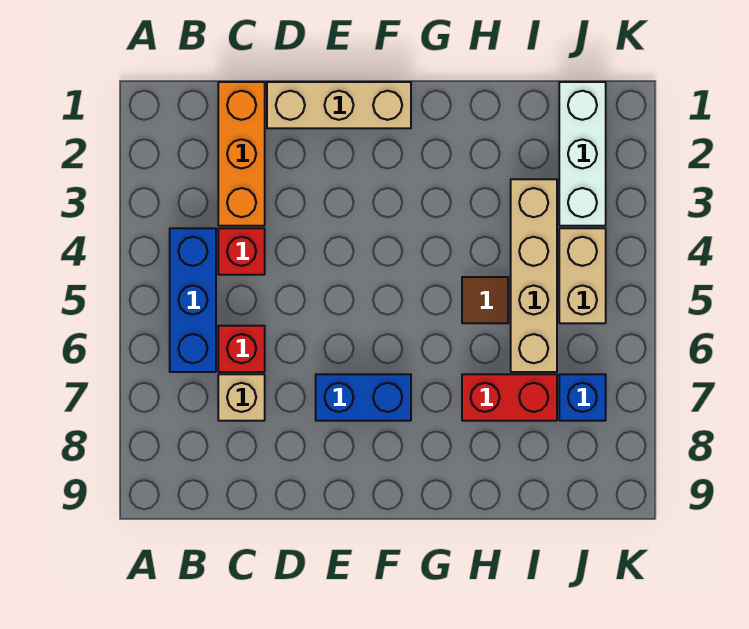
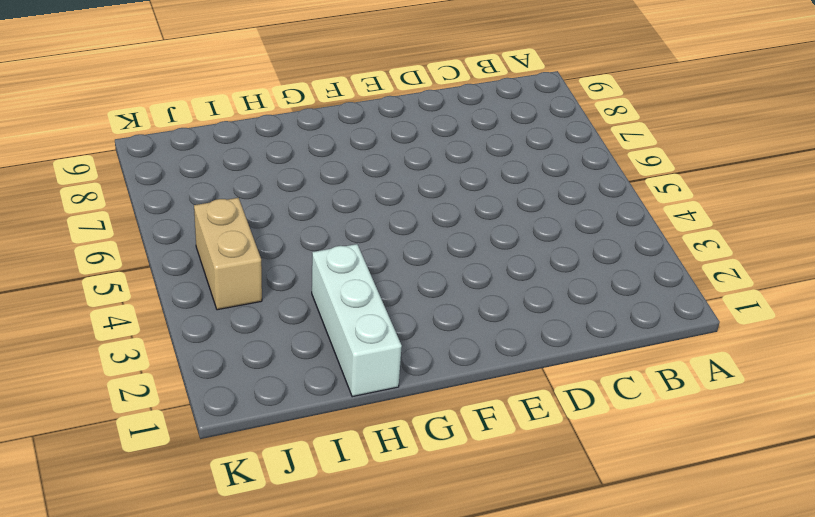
white 1x3 brick [312,244,402,397] -> white 1x3 brick moved to [559,82,606,226]
none -> blue 1x3 brick [170,228,216,372]
none -> orange 1x3 brick [218,82,265,226]
none -> red 1x1 brick [218,228,265,275]

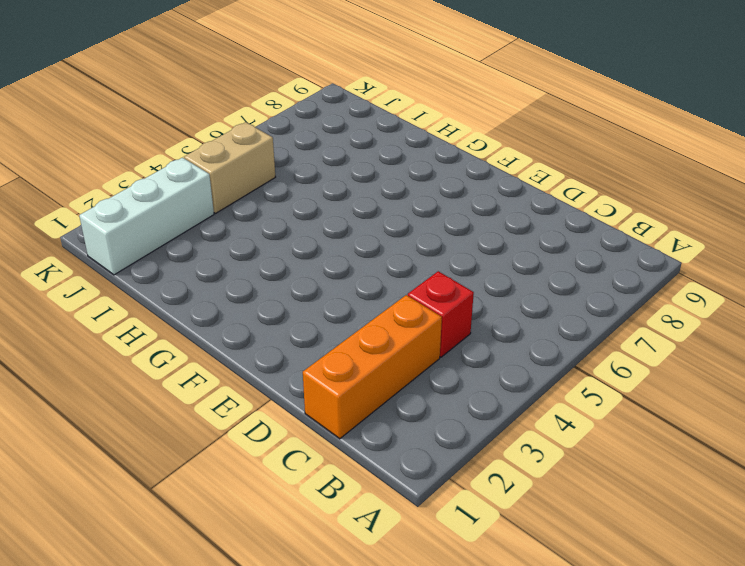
none -> blue 1x3 brick [170,228,216,372]
none -> red 1x1 brick [218,326,265,372]
none -> tan 1x1 brick [218,374,265,421]

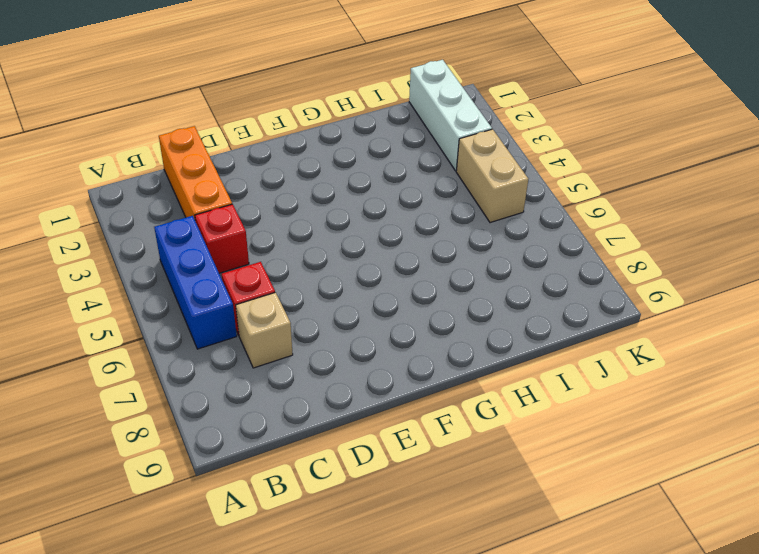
none -> tan 1x3 brick [267,82,411,128]
none -> blue 1x2 brick [316,374,411,421]
none -> brown 1x1 tile [462,277,508,323]

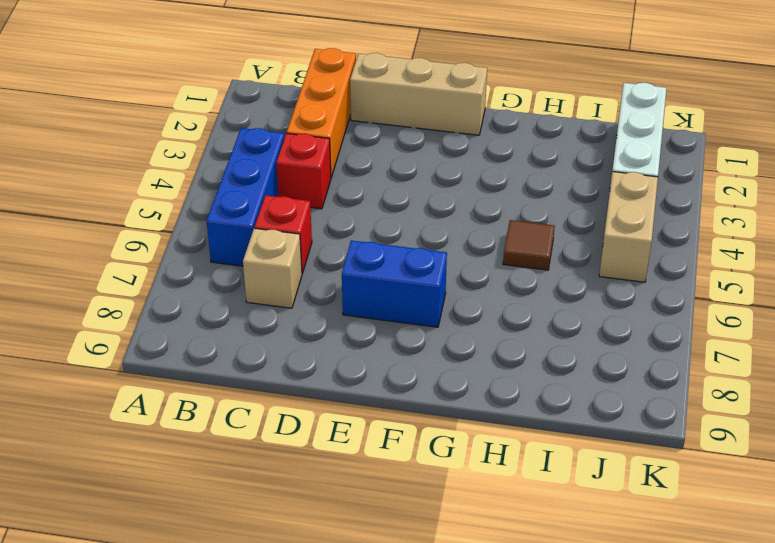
none -> red 1x2 brick [462,374,557,421]
none -> tan 1x4 brick [511,179,557,372]
none -> blue 1x1 brick [559,374,606,421]

